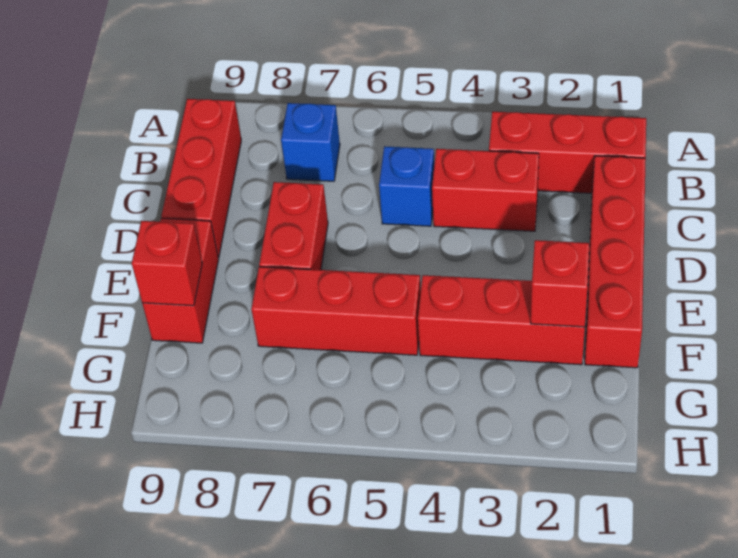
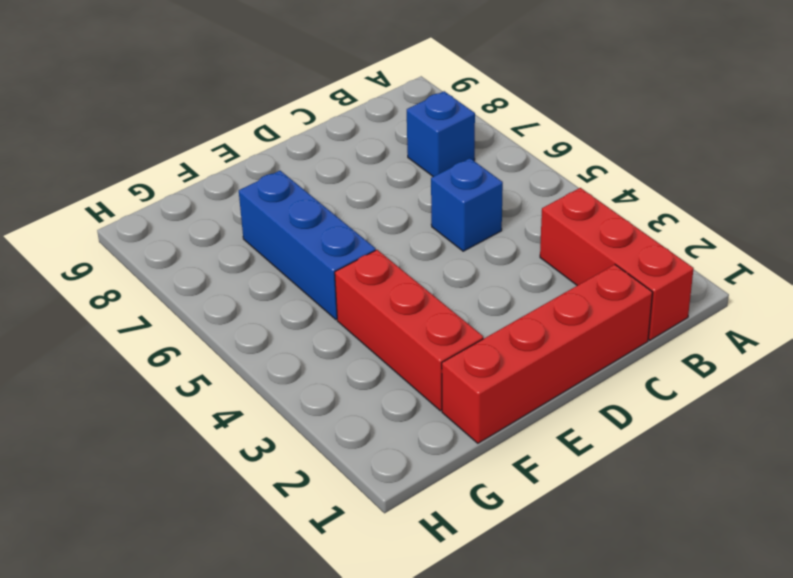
blue 1x3 brick [239,171,376,320] -> red 1x3 brick [251,267,421,355]
none -> red 1x3 brick [161,99,241,257]
none -> red 1x2 brick [432,149,539,231]
none -> red 1x2 brick [259,182,328,270]

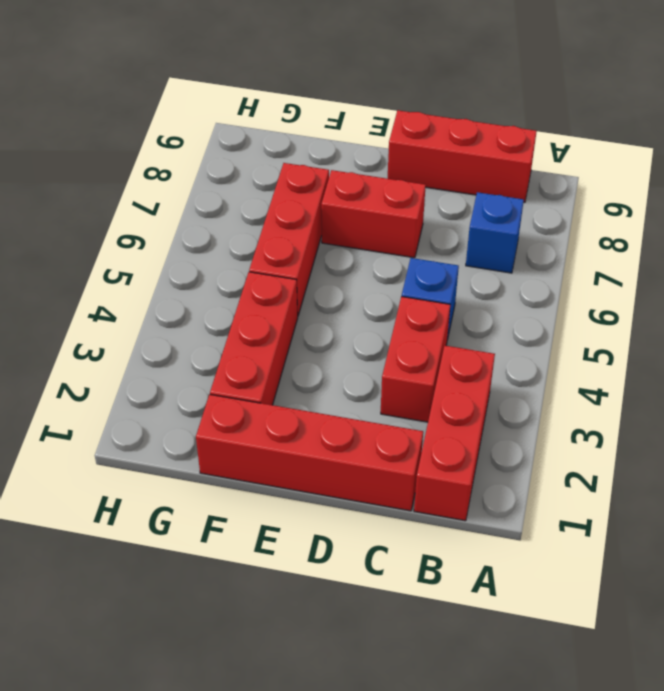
none -> red 1x2 brick [142,218,219,343]
none -> red 1x1 brick [531,240,590,327]
none -> red 1x1 brick [132,221,202,306]

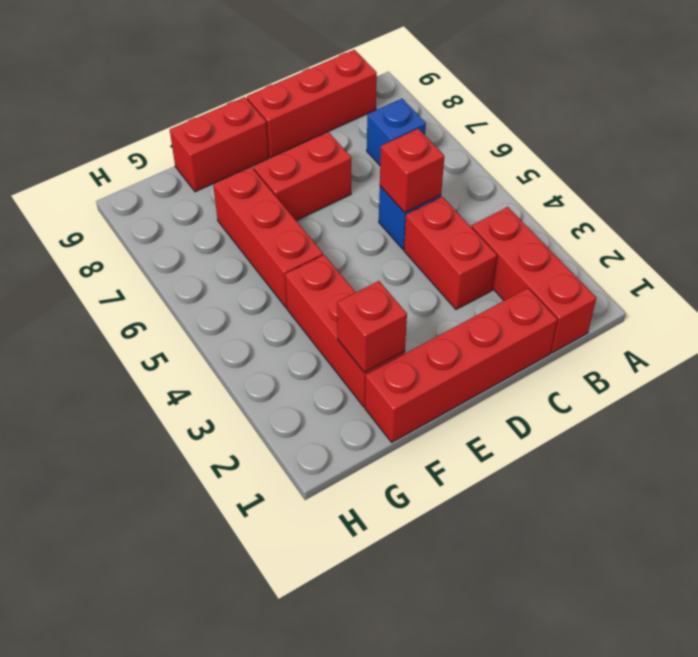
red 1x1 brick [380,129,444,213] -> red 1x1 brick moved to [132,221,202,306]

